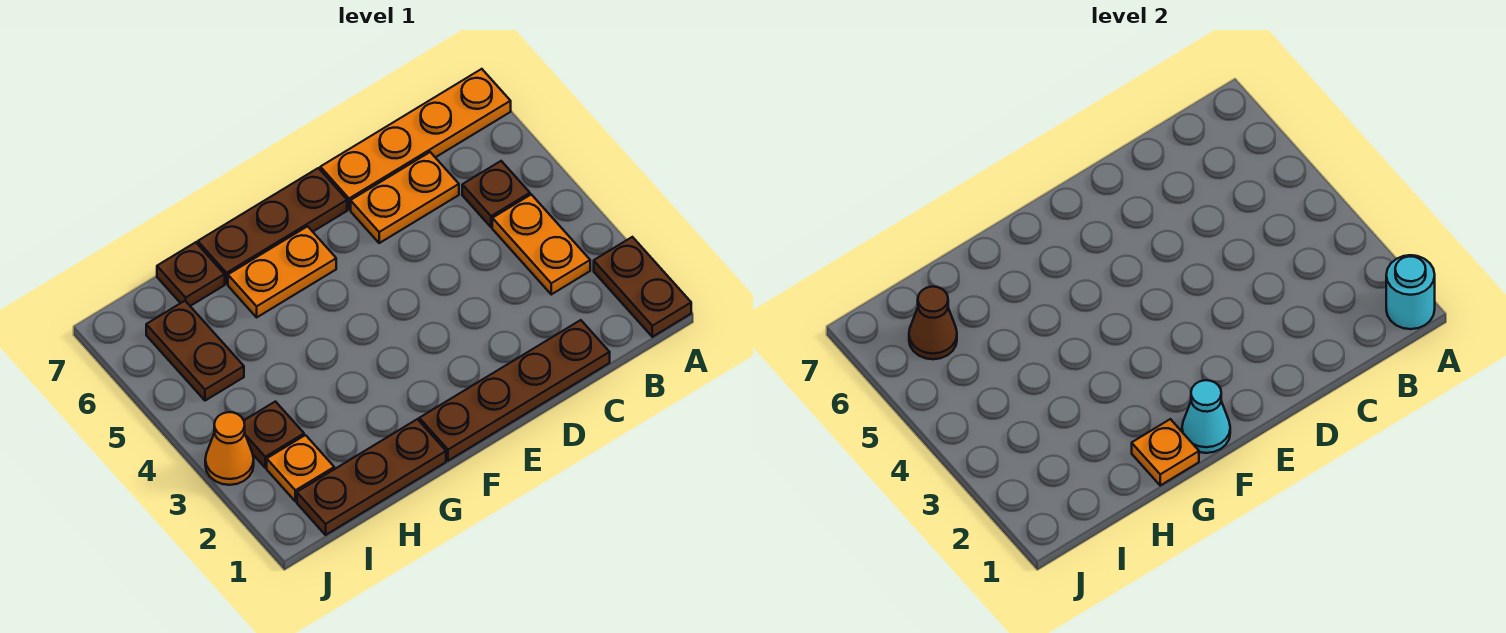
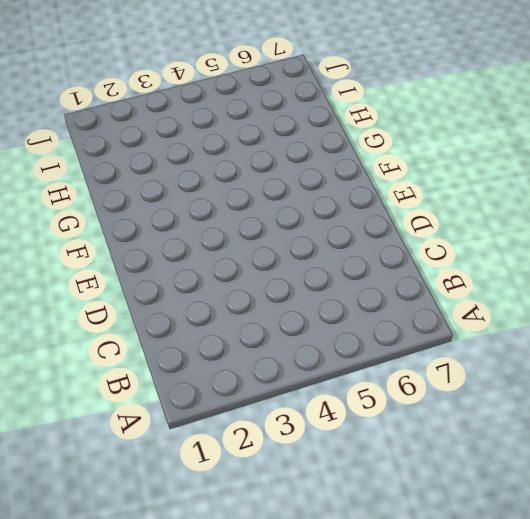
none -> brown 1x2 plate [594,237,691,337]
none -> orange 1x4 plate [320,69,511,210]
none -> orange 1x2 plate [492,194,590,294]

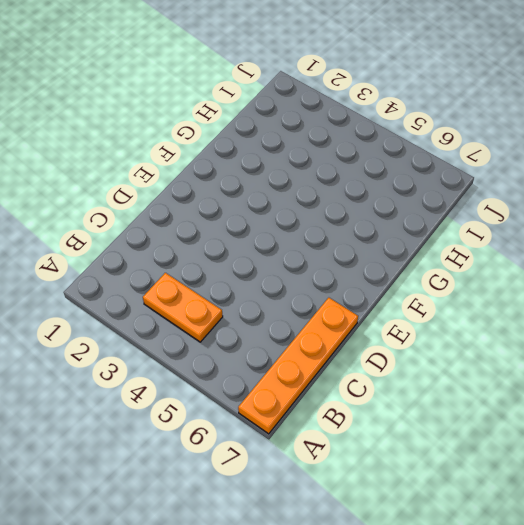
none -> brown 1x2 plate [594,237,691,337]
none -> brown 1x1 plate [462,161,530,227]
none -> brown 1x4 plate [419,320,610,461]

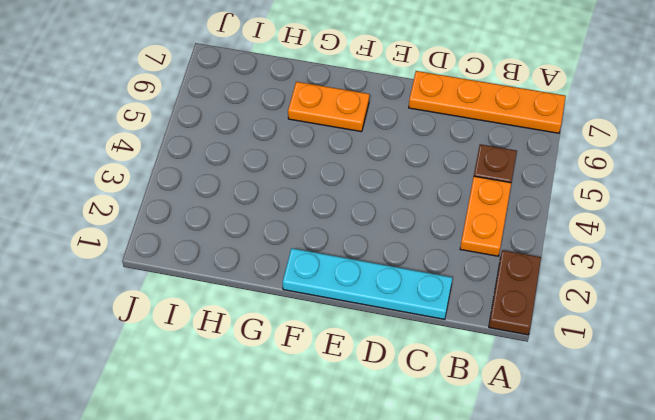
cyan 1x4 plate [283,248,452,319] -> brown 1x4 plate [419,320,610,461]
none -> orange 1x2 plate [351,152,459,243]
none -> brown 1x3 plate [198,168,347,284]
none -> brown 1x3 plate [297,419,446,535]

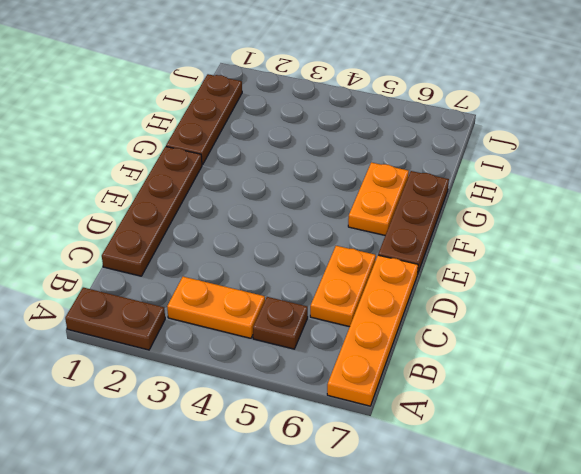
none -> brown 1x1 plate [157,242,225,306]
none -> orange 1x1 plate [267,435,334,501]
none -> brown 1x1 plate [244,402,304,468]

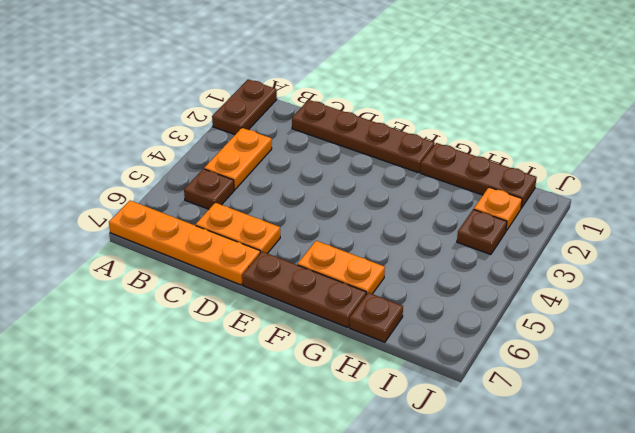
none -> brown 1x2 plate [146,301,244,401]
none -> orange 1x1 cone [205,412,254,485]
none -> cyan 1x1 round brick [1386,255,1435,329]

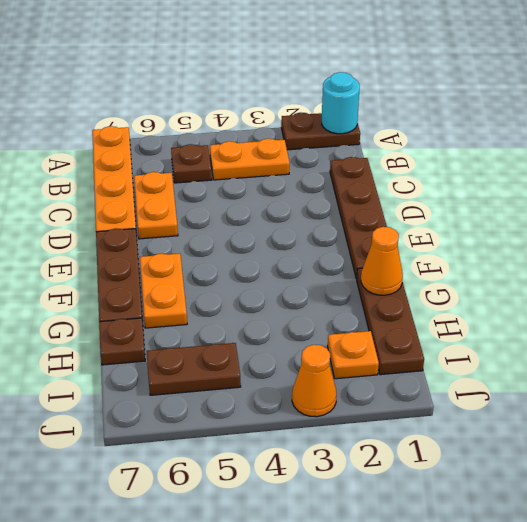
orange 1x1 cone [361,227,403,295] -> orange 1x1 plate [1132,419,1199,485]
none -> brown 1x1 plate [244,402,304,468]
none -> cyan 1x1 cone [1182,380,1230,453]
none -> brown 1x1 cone [909,287,957,359]

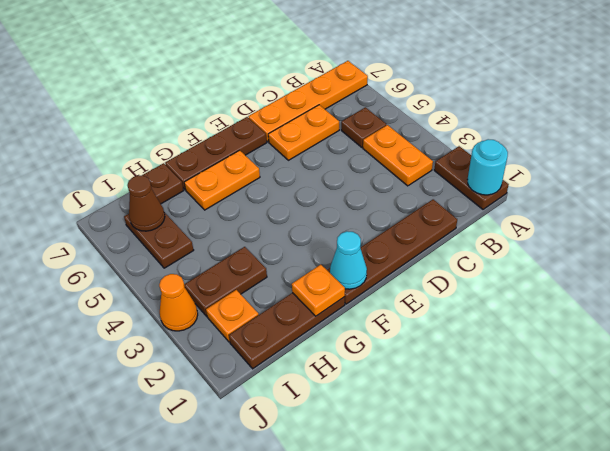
brown 1x2 plate [184,247,267,316] -> brown 1x1 plate [244,402,304,468]

